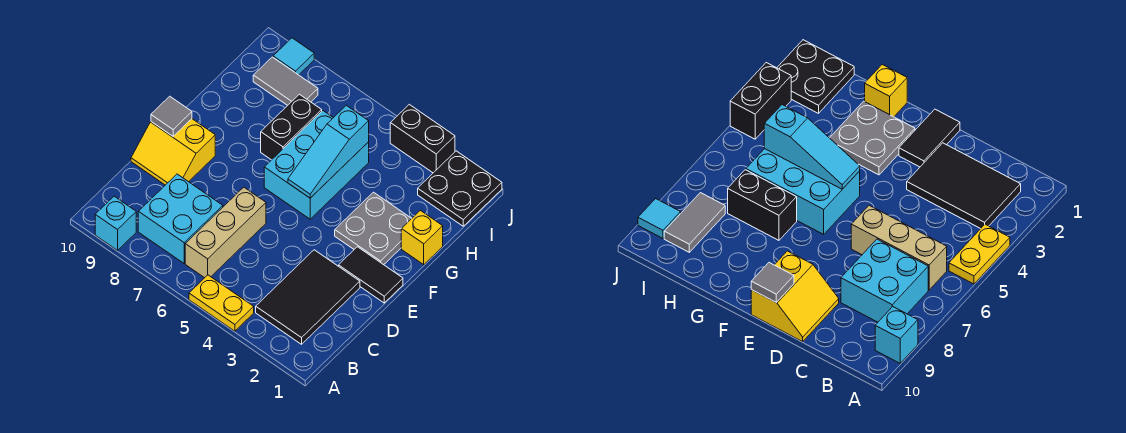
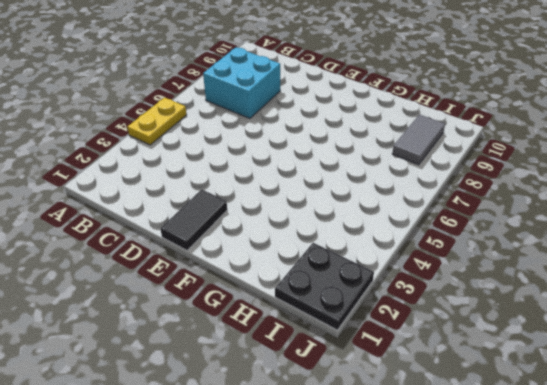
none -> cyan 1x1 brick [95,196,136,250]
none -> black 2x3 tile [256,250,360,344]
none -> tan 1x3 brick [185,187,266,278]

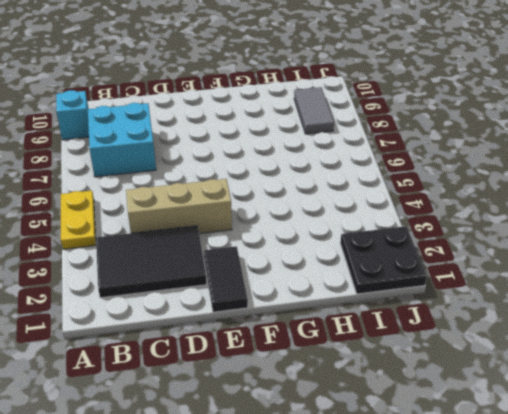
tan 1x3 brick [126,179,232,234] -> tan 1x3 brick moved to [185,187,266,278]
none -> yellow 2x2 slope [131,119,215,185]
none -> grey 2x2 plate [335,192,412,265]
none -> cyan 2x3 brick [264,111,369,219]

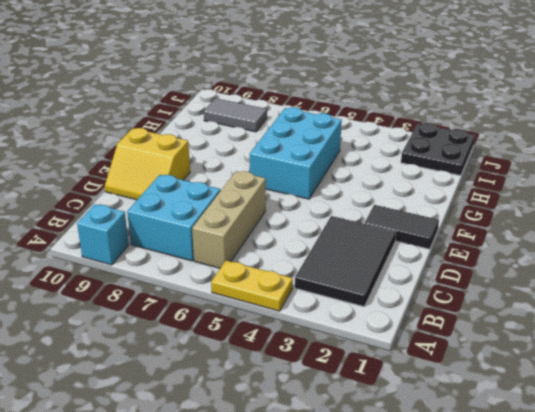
none -> grey 2x2 plate [335,192,412,265]
none -> yellow 1x1 brick [401,210,443,265]
none -> black 1x2 brick [261,94,322,160]

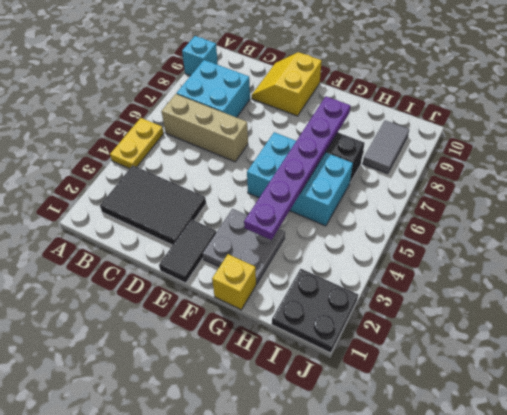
purple 1x6 plate [244,97,350,240] -> cyan 1x3 slope [288,105,369,198]
none -> black 1x2 brick [390,104,455,173]
none -> cyan 1x1 tile [273,38,314,75]
none -> grey 1x1 tile [151,96,192,136]

